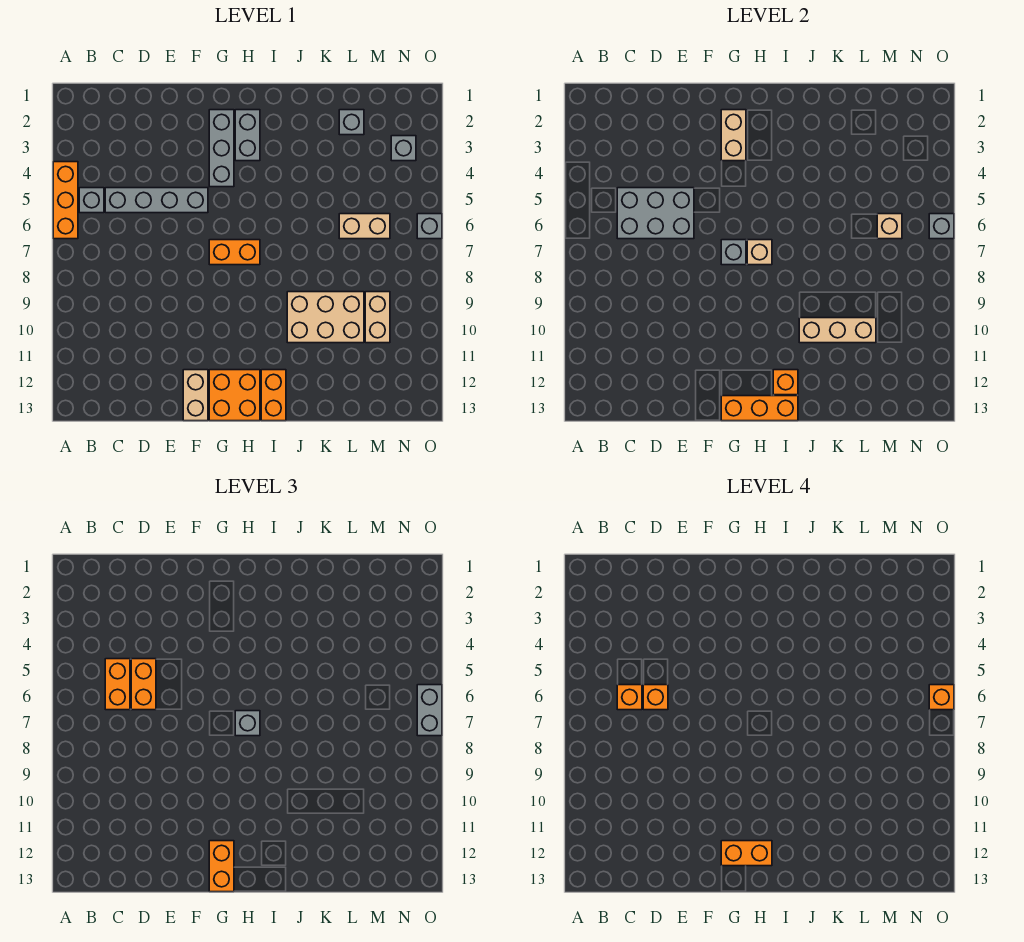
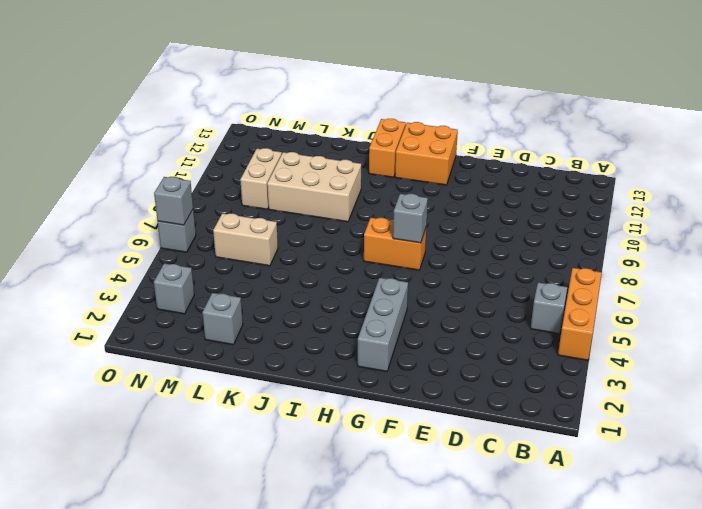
none -> grey 1x4 brick [105,188,208,213]
none -> tan 1x2 brick [183,370,208,421]
none -> grey 1x2 brick [235,110,260,161]
none -> grey 2x3 brick [617,188,694,239]

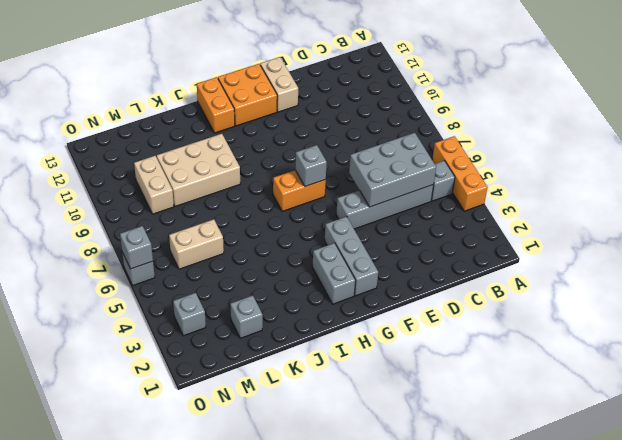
none -> tan 1x2 brick [721,110,746,161]
none -> orange 1x3 brick [721,396,798,421]
none -> tan 1x1 brick [747,240,772,265]
none -> orange 1x1 brick [773,370,798,395]

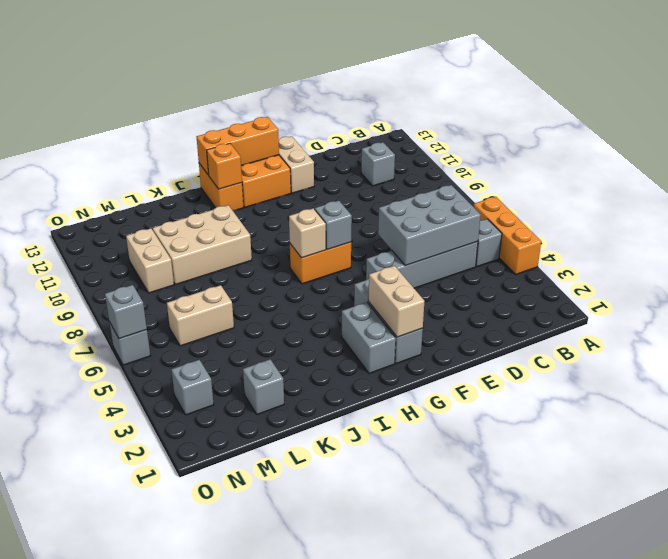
grey 1x1 brick [361,142,395,186] -> grey 1x1 brick moved to [235,711,260,736]
none -> tan 1x3 brick [799,318,876,343]
none -> tan 1x1 brick [877,214,902,239]
none -> orange 1x2 brick [105,659,130,710]
none -> orange 1x2 brick [131,659,156,710]

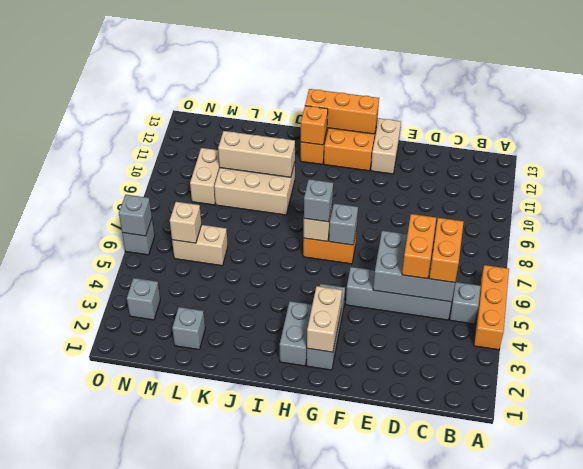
none -> orange 1x2 brick [209,841,234,892]
none -> grey 1x2 brick [417,685,442,736]
none -> orange 1x1 brick [617,685,642,710]
none -> orange 1x1 brick [643,685,668,710]

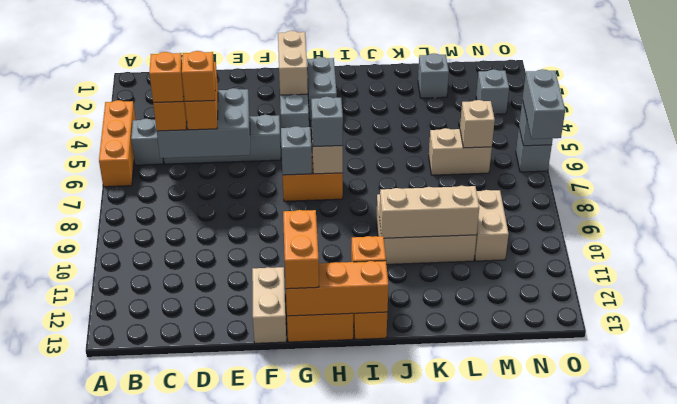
none -> orange 1x2 brick [721,841,772,866]
none -> orange 1x1 brick [929,685,954,710]

